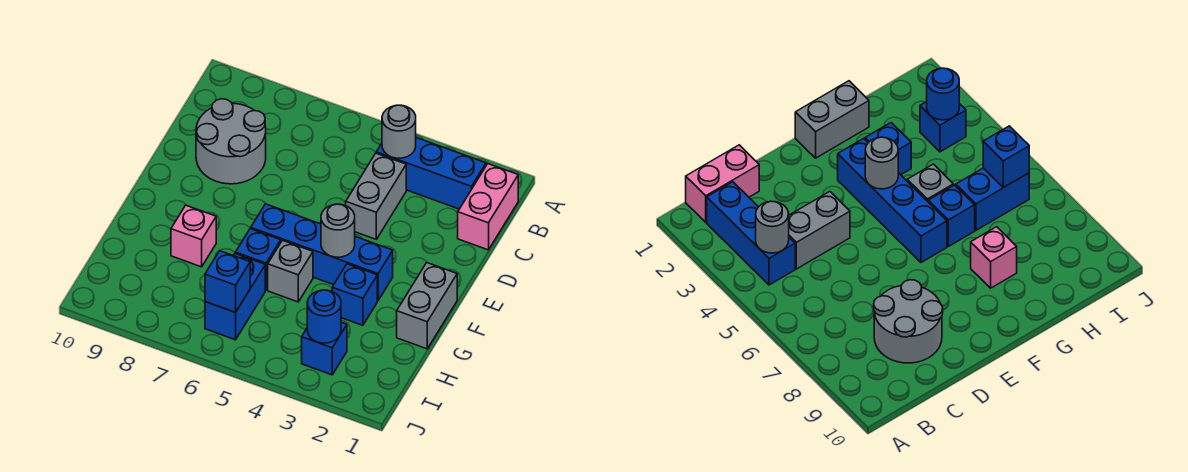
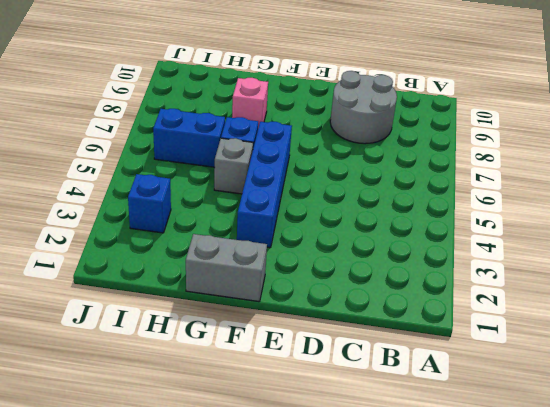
none -> pink 1x2 brick [458,164,518,250]
none -> blue 1x3 brick [376,138,486,209]
none -> grey 1x2 brick [346,153,406,239]

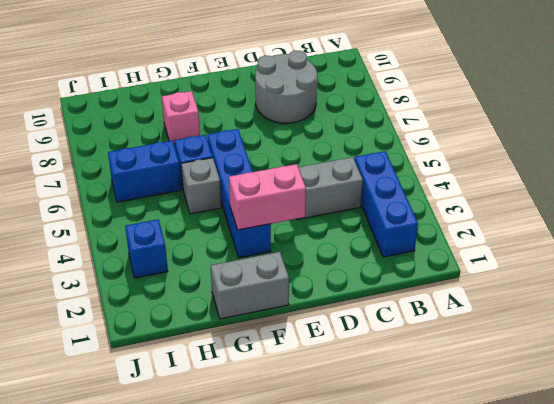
pink 1x2 brick [229,164,306,230] -> pink 1x2 brick moved to [458,164,518,250]
none -> blue 1x1 brick [332,264,377,325]
none -> grey 1x1 round brick [382,105,416,158]
none -> grey 1x1 round brick [321,204,355,257]

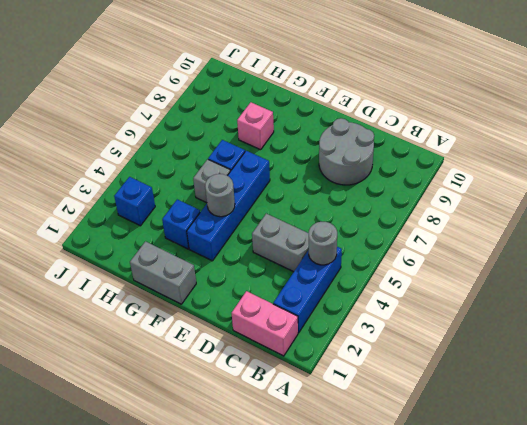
none -> blue 1x2 brick [205,254,265,340]
none -> blue 1x1 round brick [307,290,341,343]
none -> blue 1x1 brick [205,251,250,312]

